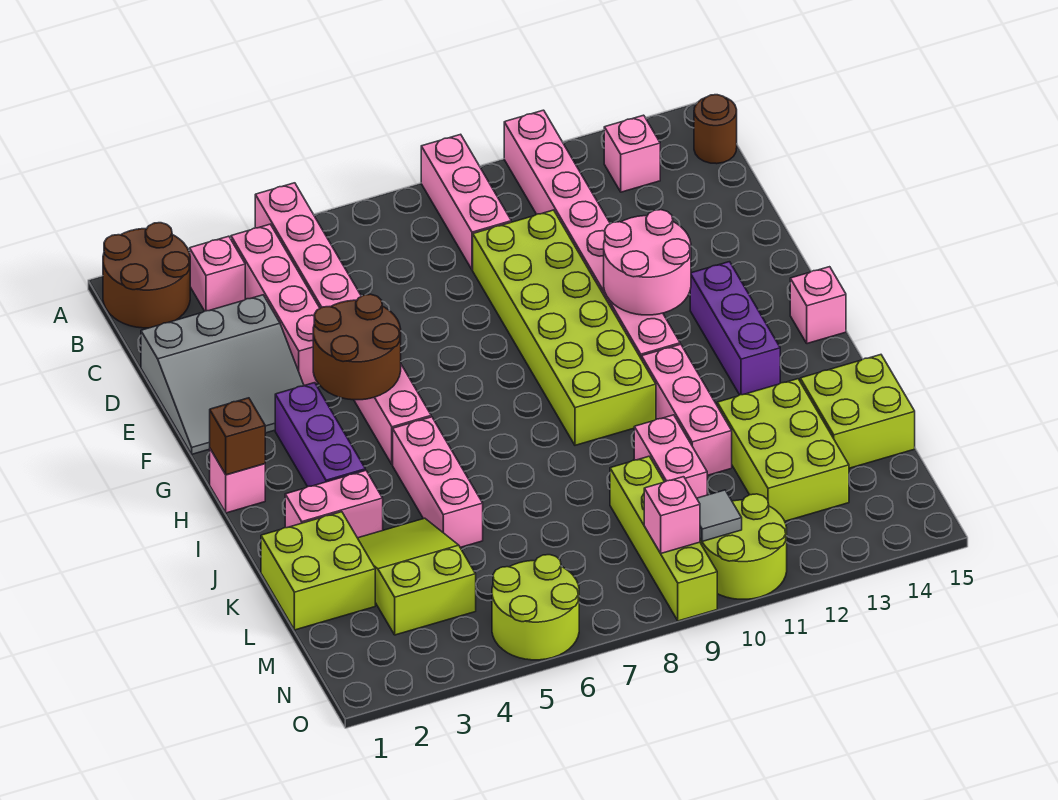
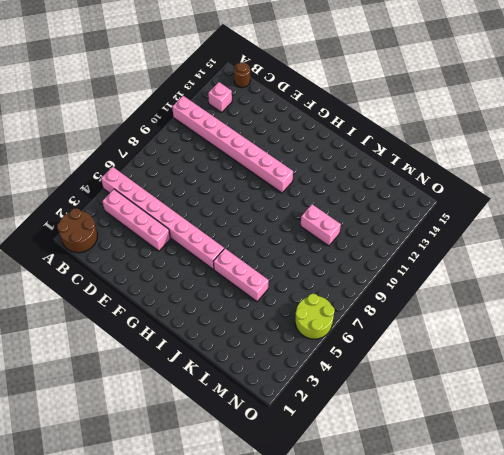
none -> pink 1x3 brick [421,134,511,270]
none -> pink 1x1 brick [189,236,245,311]
none -> grey 3x3 slope [141,295,304,454]
none -> lime 2x6 brick [473,210,656,445]

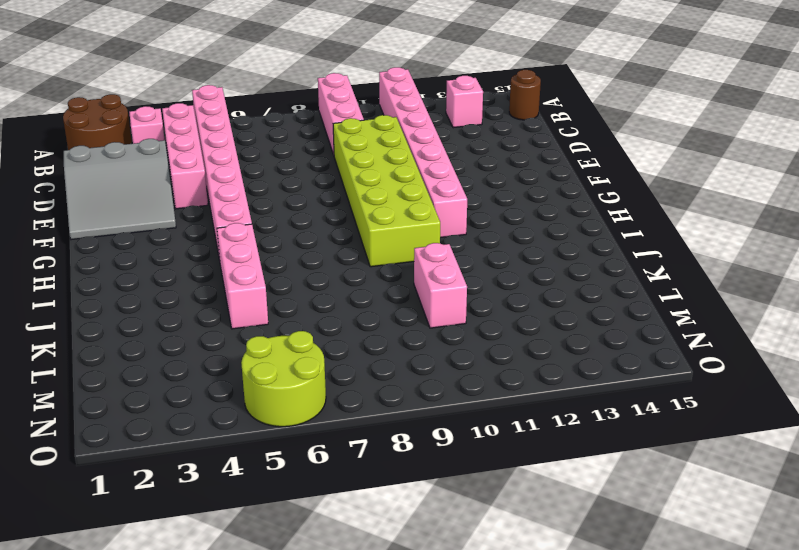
none -> purple 1x3 brick [275,383,365,487]
none -> purple 1x3 brick [690,262,780,395]
none -> pink 1x1 brick [210,449,265,513]
none -> pink 1x1 brick [790,267,846,344]

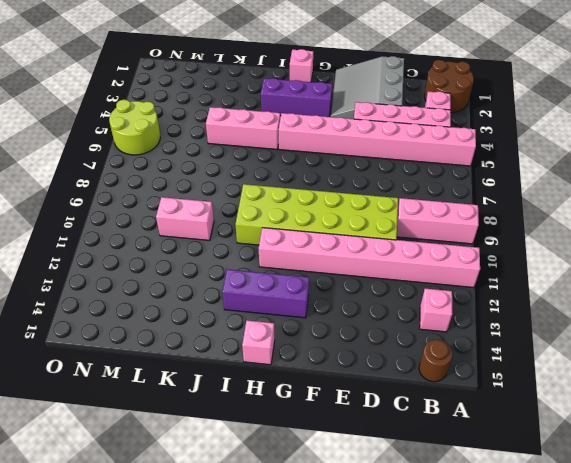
none -> pink 1x3 brick [642,344,732,475]
none -> pink 1x2 brick [285,470,383,538]
none -> lime 2x2 brick [261,512,375,630]
none -> lime 2x3 slope [358,518,476,635]

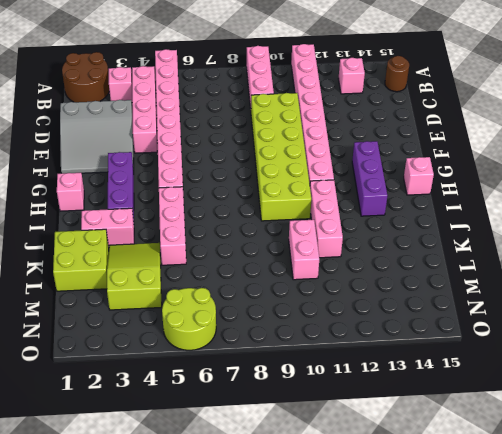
none -> lime 2x3 brick [717,379,849,521]
none -> lime 2x2 brick [800,355,915,468]
none -> lime 1x4 brick [610,456,717,621]
none -> lime 2x2 round brick [700,494,787,599]

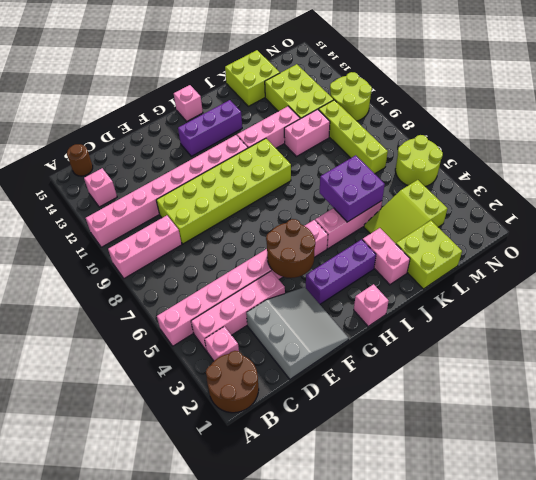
purple 2x2 brick [320,155,385,222] -> none
lime 2x3 brick [265,64,334,119] -> lime 2x3 brick turned to [717,379,849,521]
lime 1x4 brick [318,100,388,174] -> lime 1x4 brick turned to [610,456,717,621]
none -> pink 2x2 round brick [604,210,691,315]
none -> brown 1x1 brick [210,398,265,475]
none -> pink 1x1 brick [644,477,700,553]
none -> grey 1x1 tile [697,490,742,541]

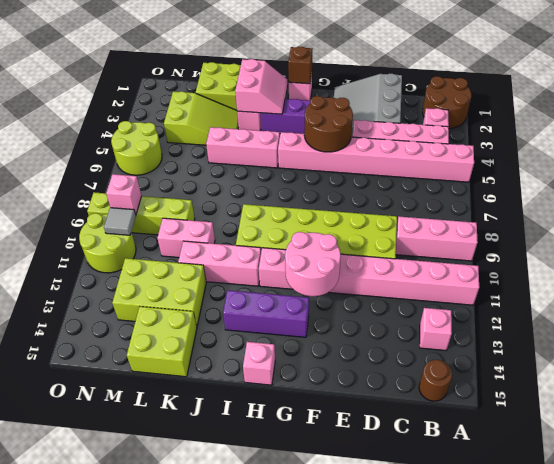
pink 2x2 slope [235,59,287,114] -> none

